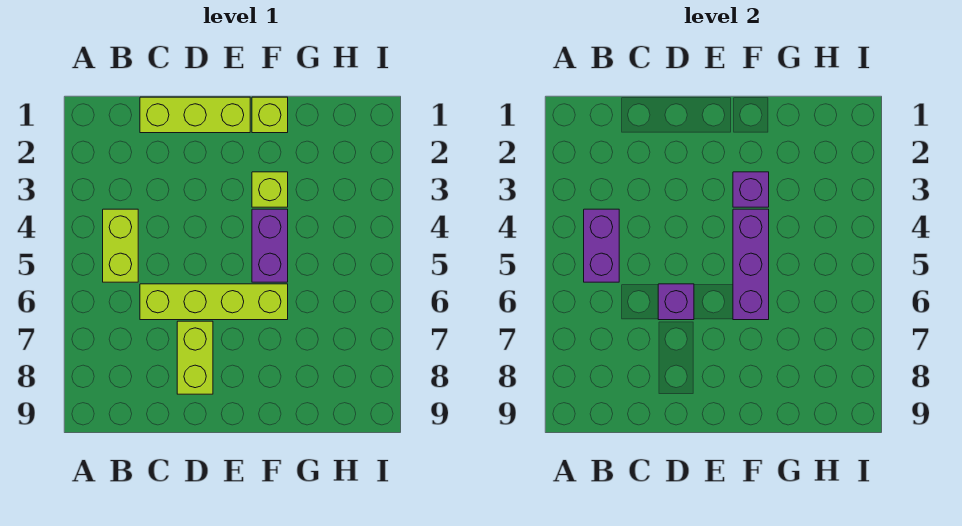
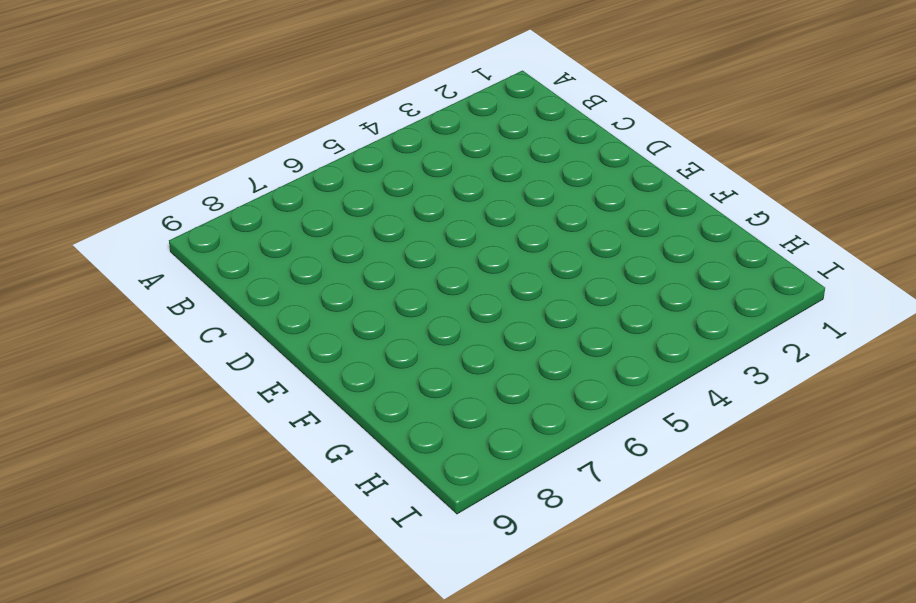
none -> lime 1x2 brick [103,209,138,282]
none -> lime 1x3 brick [140,97,250,133]

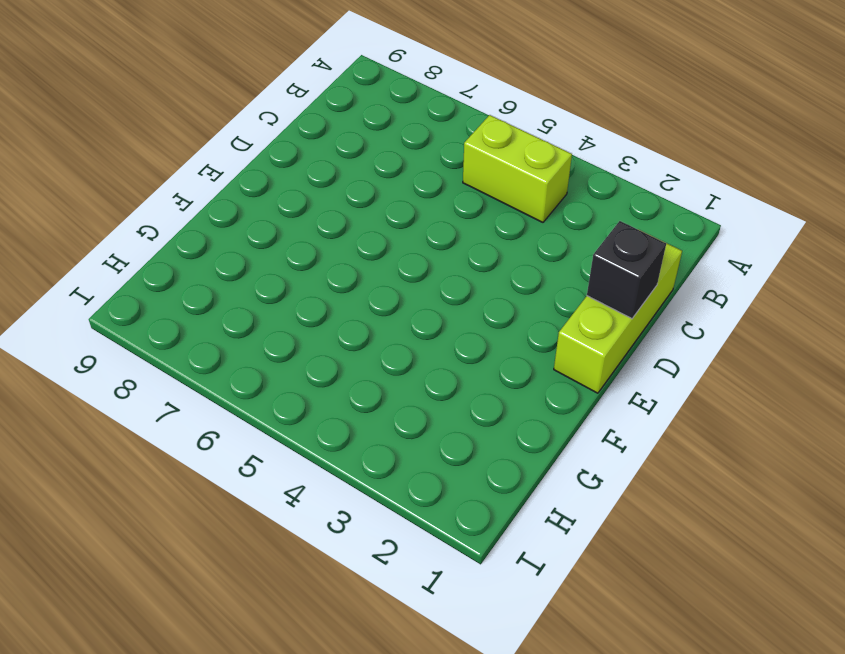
black 1x1 brick [587,221,666,319] -> none
none -> lime 1x4 brick [140,284,288,320]
none -> lime 1x2 brick [177,321,213,394]

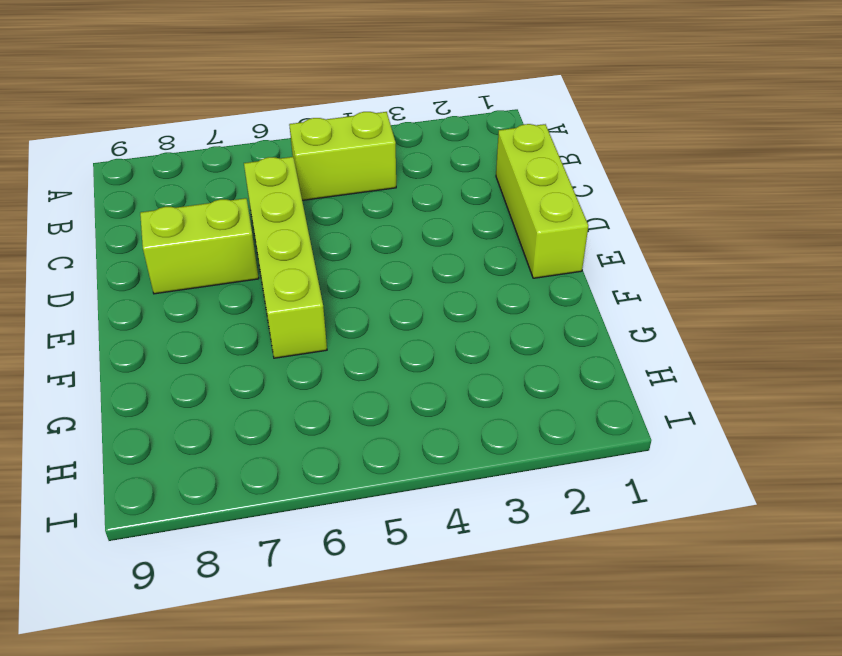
none -> lime 1x1 brick [252,97,288,133]
none -> lime 1x1 brick [252,172,288,207]

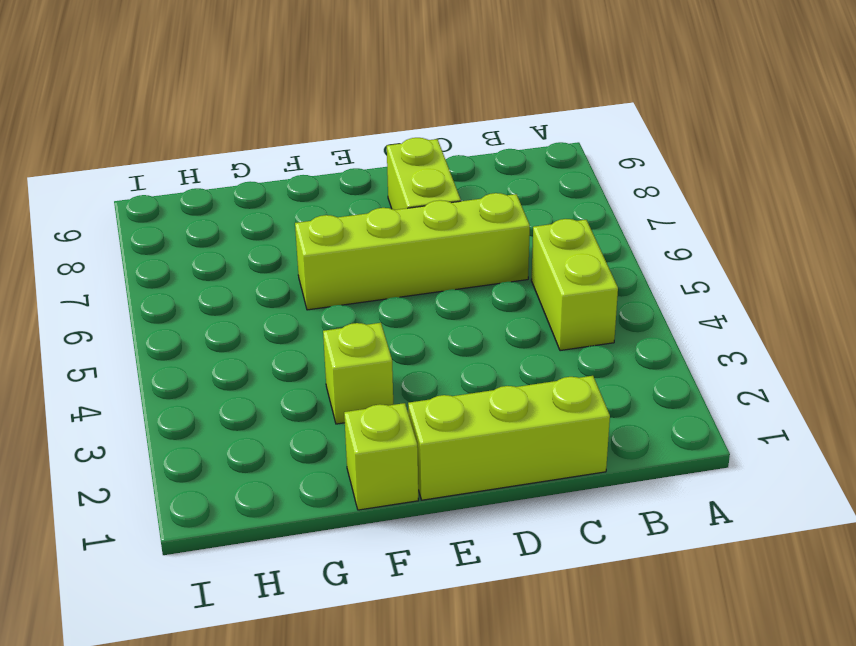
none -> purple 1x2 brick [252,209,288,282]
none -> purple 1x2 brick [584,209,619,282]

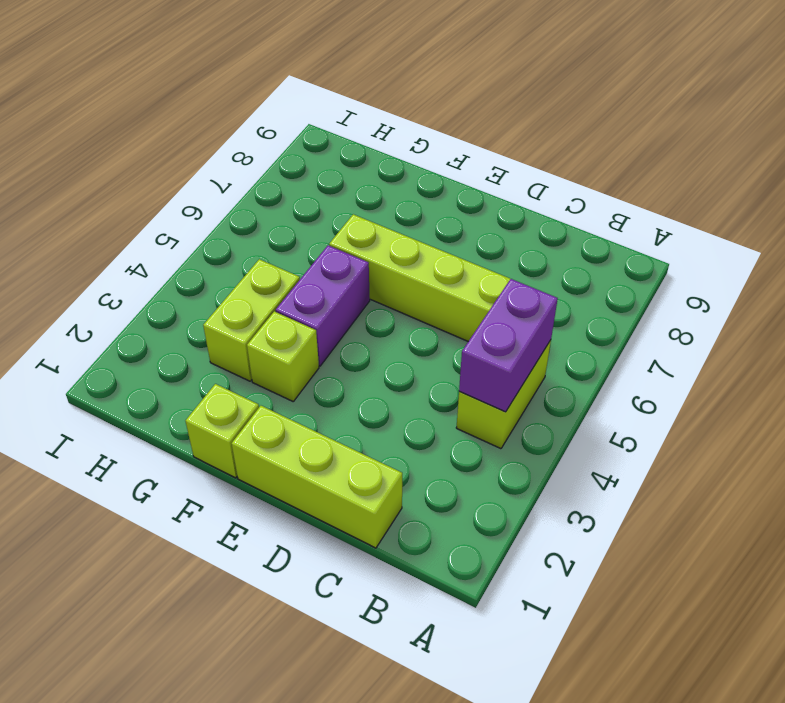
lime 1x2 brick [203,259,300,381] -> lime 1x2 brick moved to [177,321,213,394]
none -> purple 1x1 brick [658,284,694,320]
none -> purple 1x1 brick [733,172,769,207]

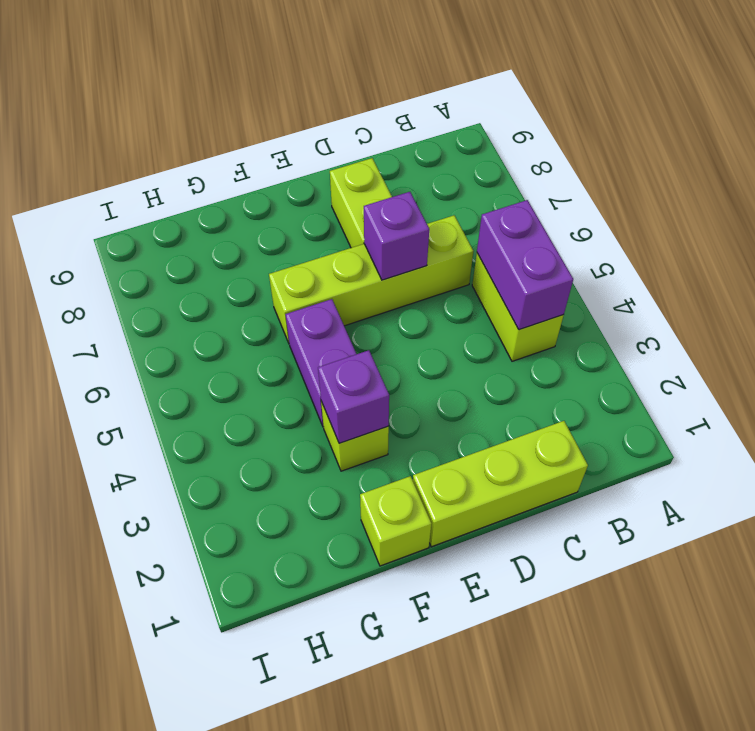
none -> purple 1x3 brick [733,209,769,320]

